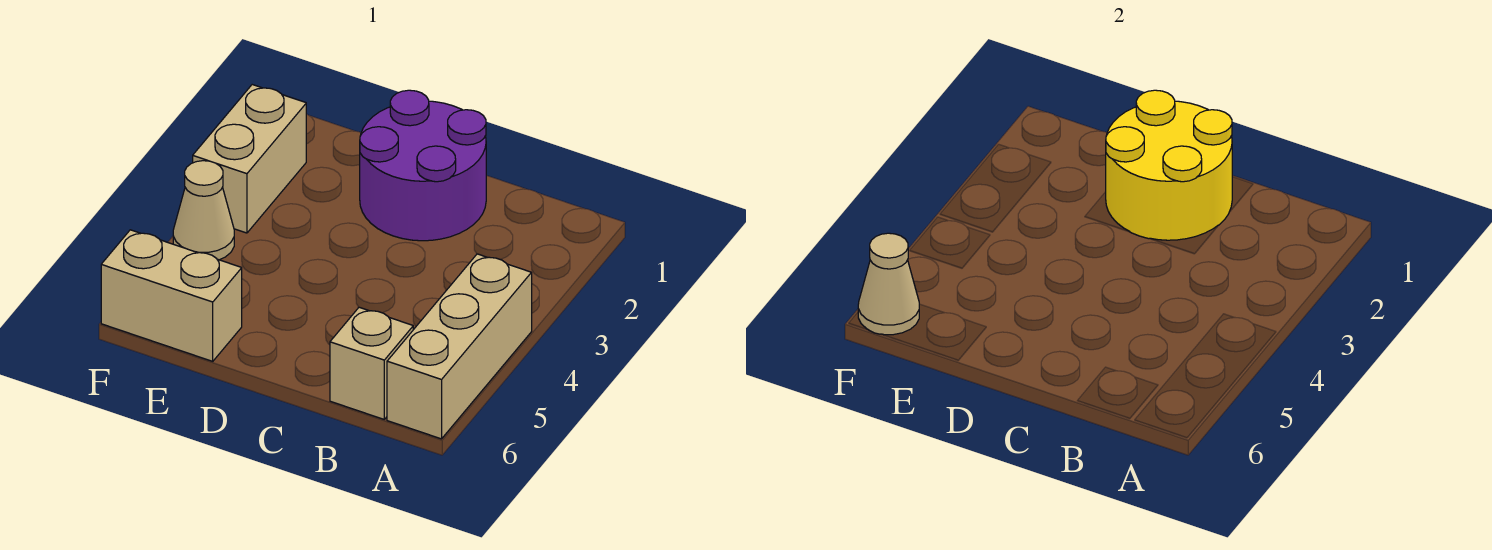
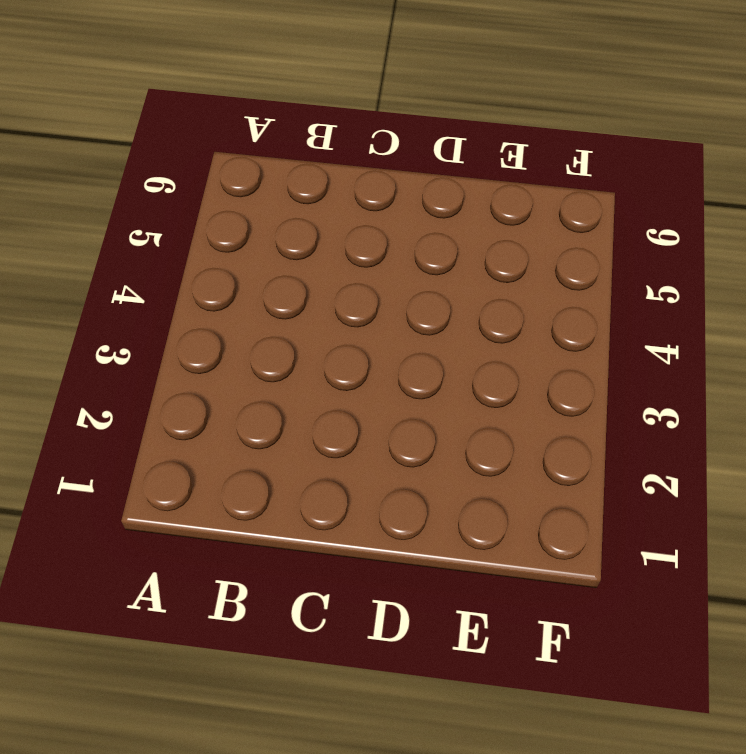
none -> tan 1x3 brick [387,254,532,439]
none -> tan 1x1 brick [330,307,413,419]

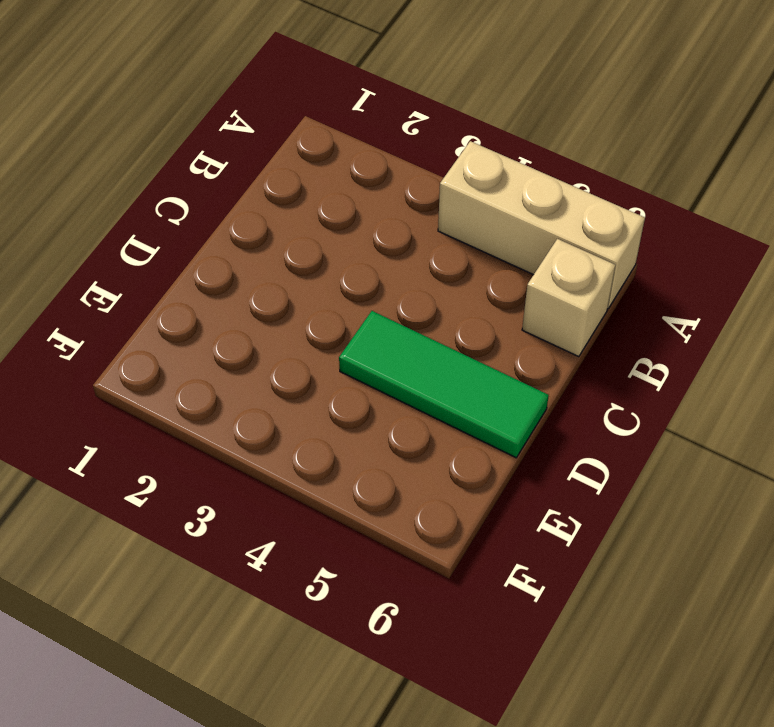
green 1x3 tile [339,311,549,458] -> none
none -> purple 2x2 round brick [360,90,486,241]
none -> tan 1x2 brick [101,230,242,361]

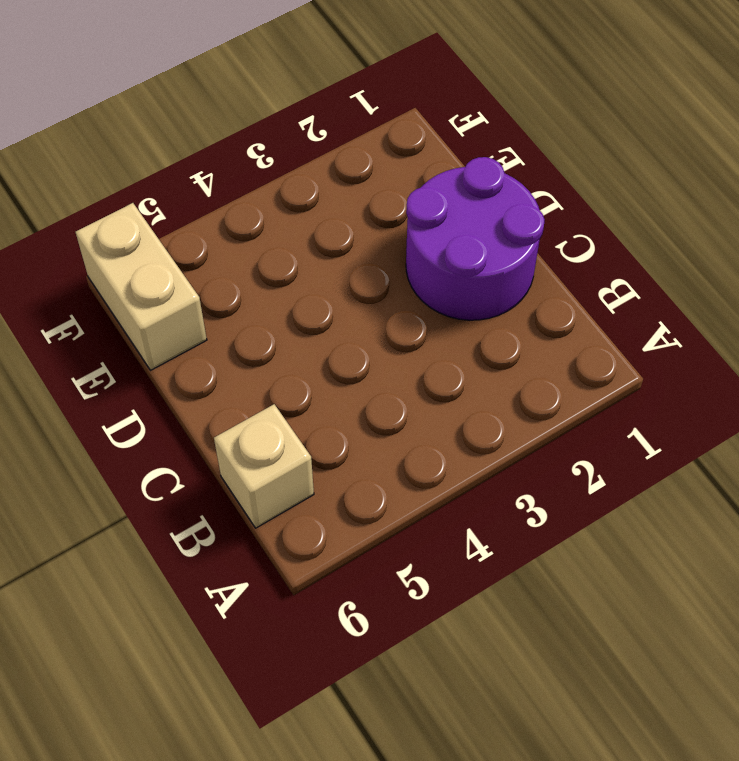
none -> tan 1x3 brick [387,254,532,439]
none -> tan 1x2 brick [193,85,306,233]

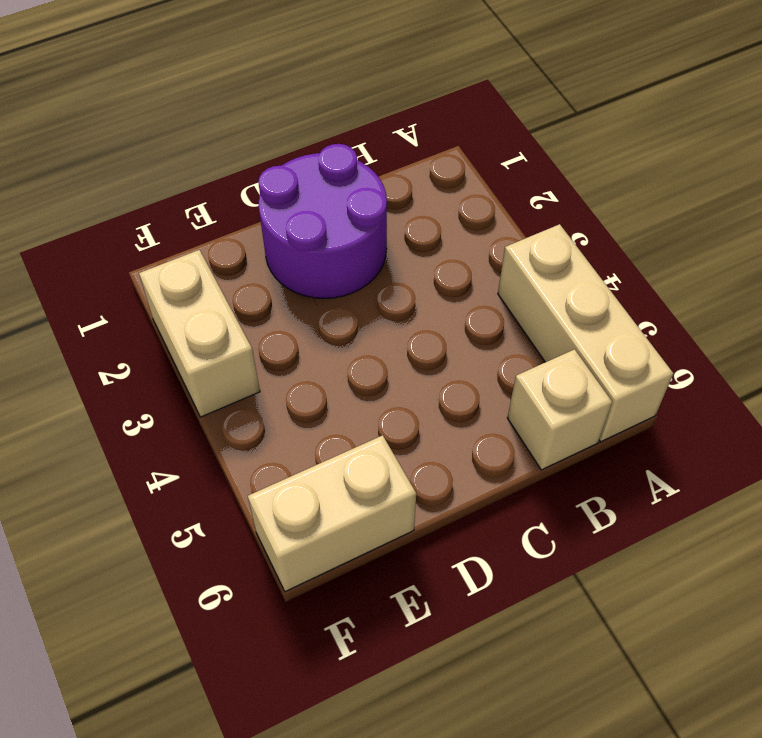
none -> tan 1x1 cone [173,161,234,260]
none -> yellow 2x2 round brick [1106,90,1232,240]

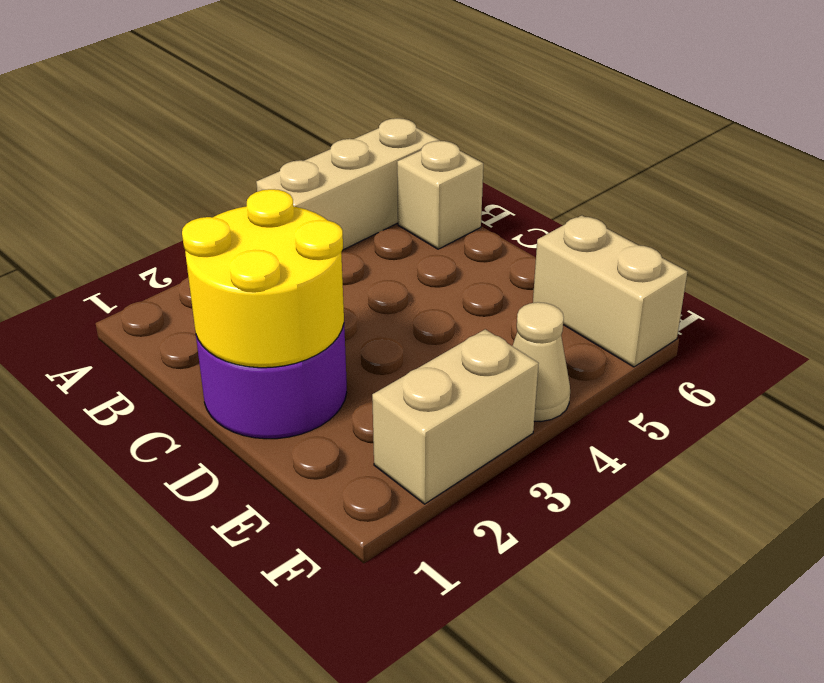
none -> tan 1x1 cone [858,233,919,335]

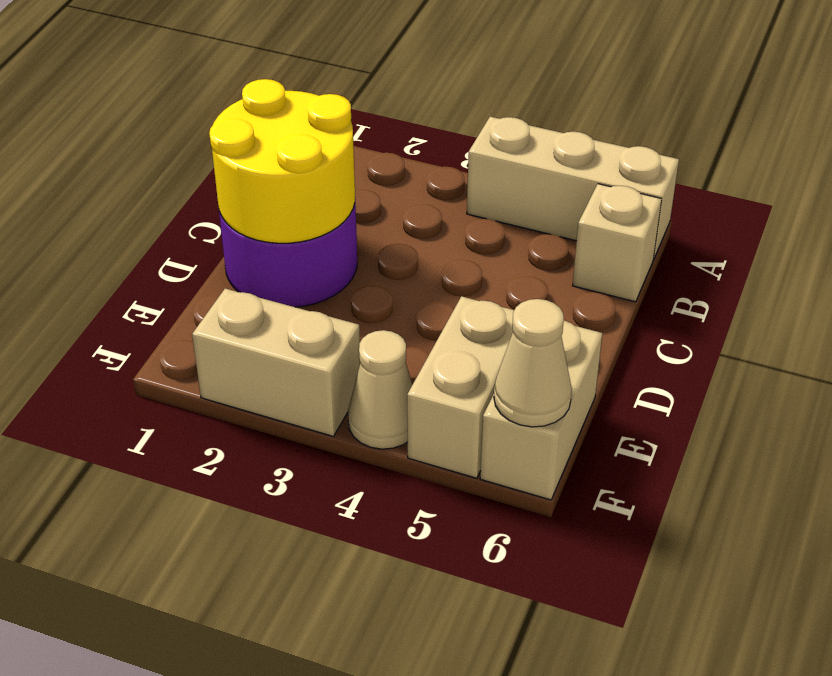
tan 1x2 brick [407,296,514,478] -> none

